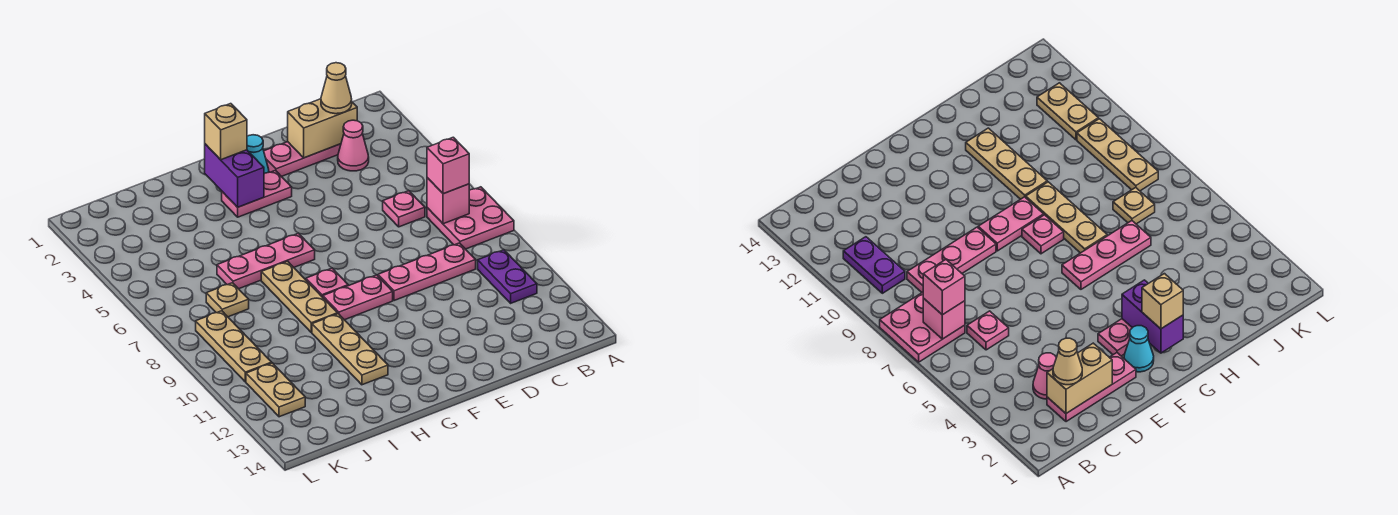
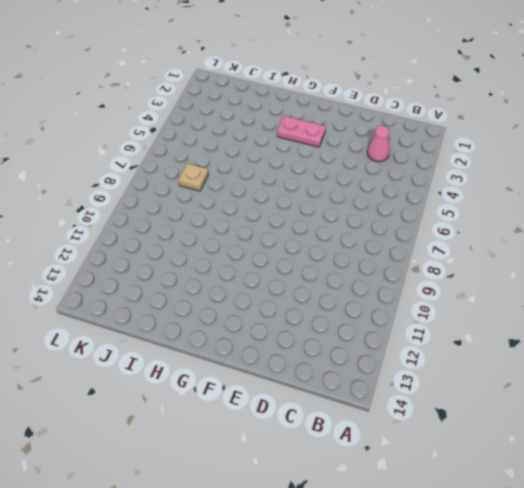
none -> pink 2x2 plate [427,187,514,249]
none -> purple 1x2 plate [478,250,537,303]
none -> pink 1x3 plate [264,142,341,177]

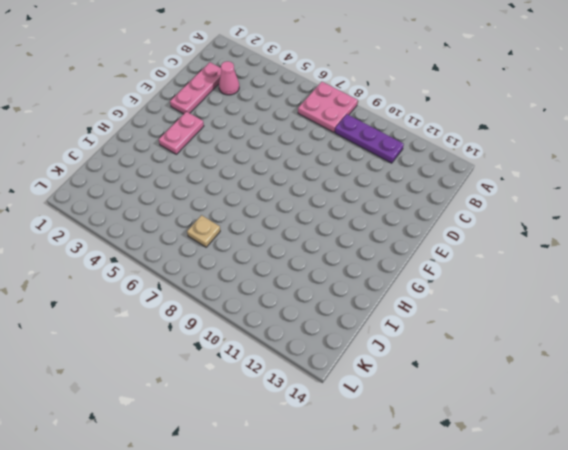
purple 1x3 plate [335,114,404,163] -> purple 1x2 plate [478,250,537,303]
none -> pink 1x1 plate [383,191,425,227]
none -> pink 1x3 plate [378,243,476,301]
none -> cyan 1x1 cone [247,135,269,174]

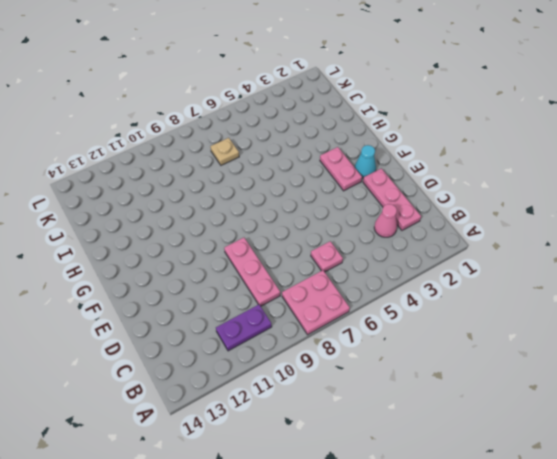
none -> pink 1x2 plate [323,275,393,320]
none -> pink 1x3 plate [217,233,315,289]
none -> pink 1x1 plate [306,268,348,297]

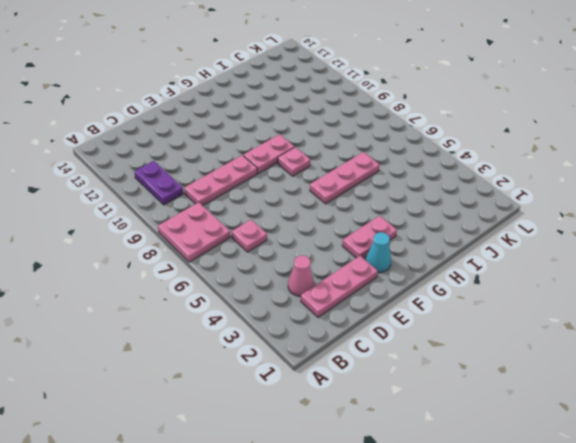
none -> tan 1x3 plate [261,261,338,332]
none -> tan 1x3 plate [312,314,388,385]
none -> tan 1x1 plate [206,283,249,317]

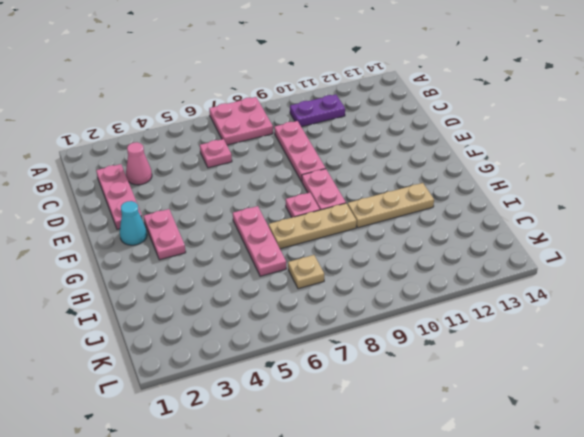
none -> tan 1x3 plate [196,311,272,382]
none -> tan 1x2 plate [246,363,305,417]
none -> pink 1x1 brick [427,178,469,224]

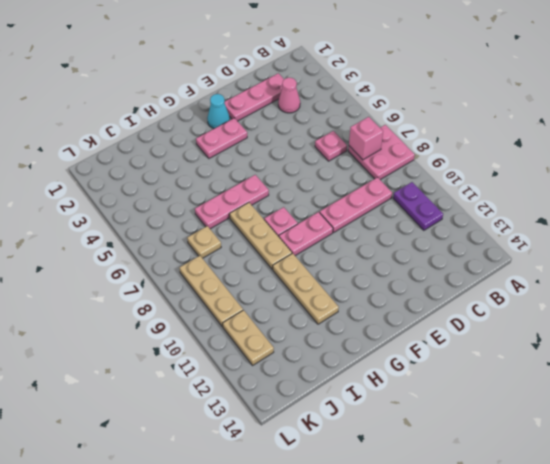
none -> tan 1x2 brick [288,99,357,158]
none -> purple 1x2 brick [205,144,264,207]
none -> pink 1x1 brick [427,137,469,194]

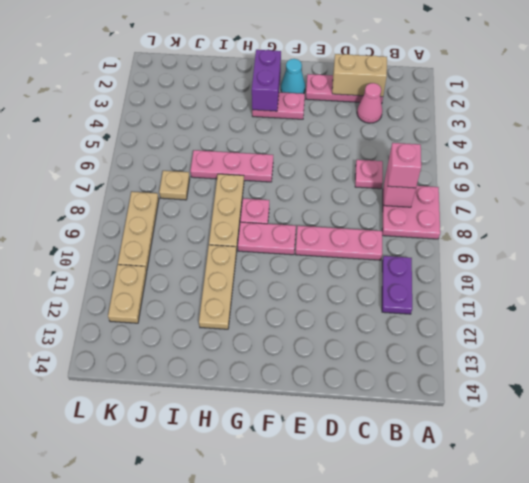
none -> tan 1x1 cone [321,63,352,114]
none -> tan 1x1 brick [205,104,247,160]

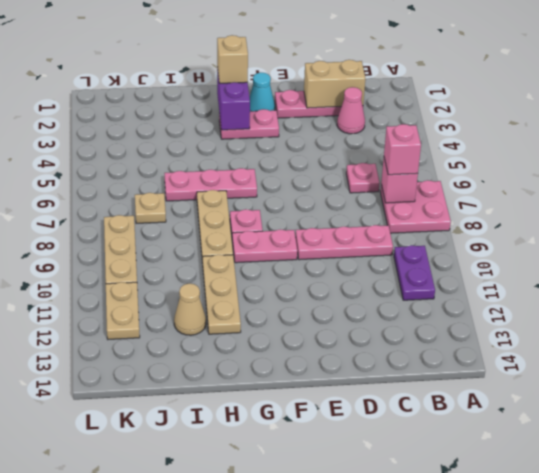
tan 1x1 cone [174,283,206,335] -> tan 1x1 cone moved to [321,63,352,114]

